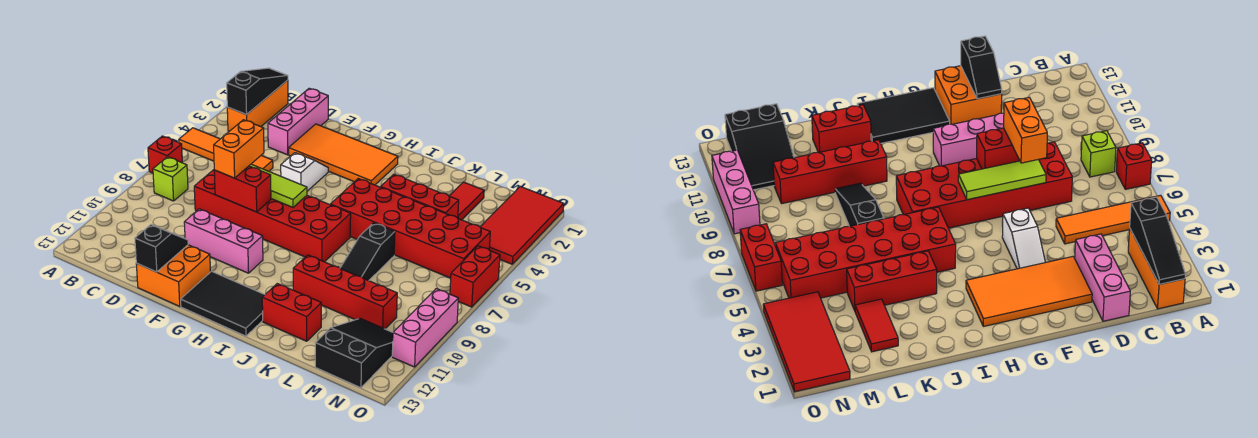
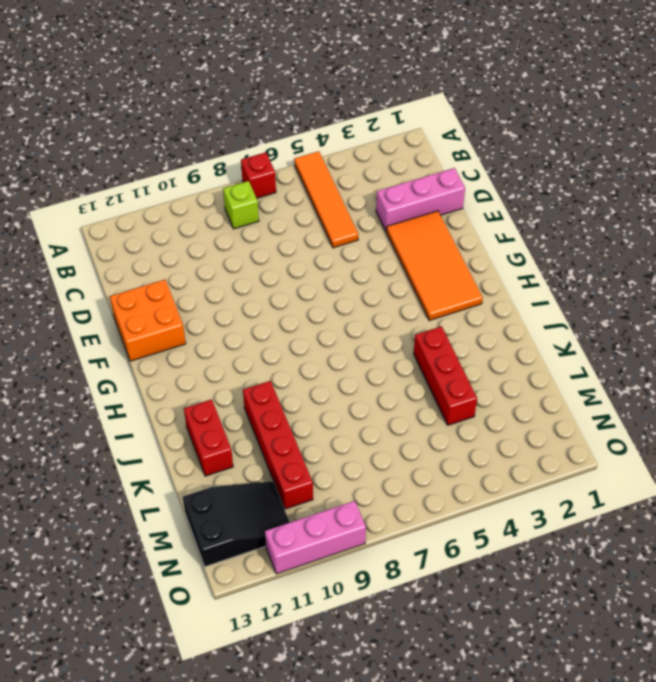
none -> orange 1x3 brick [227,80,288,131]
none -> red 2x6 brick [194,170,351,262]
none -> pink 1x3 brick [184,209,263,273]

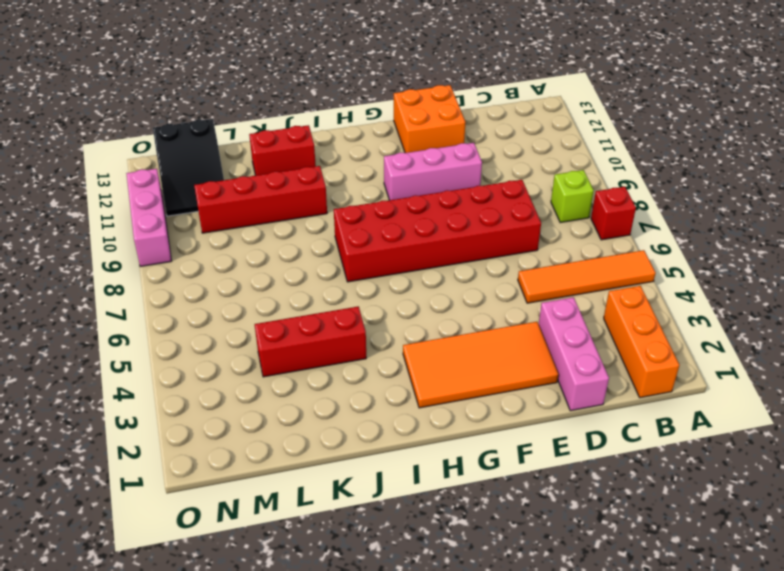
none -> white 1x2 slope [281,153,328,191]
none -> black 2x3 tile [181,271,265,336]
none -> red 2x6 brick [330,179,490,278]

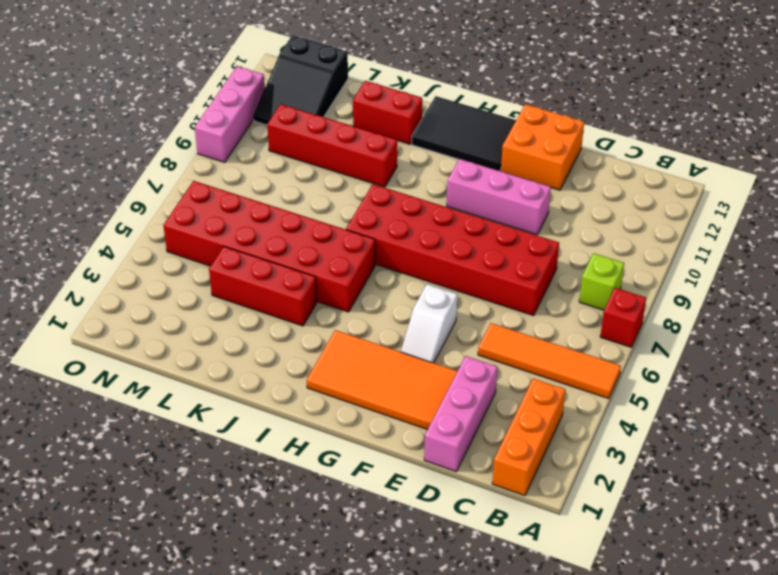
none -> black 1x3 slope [340,223,395,281]
none -> red 1x2 tile [450,182,484,220]
none -> red 2x4 tile [480,187,564,264]

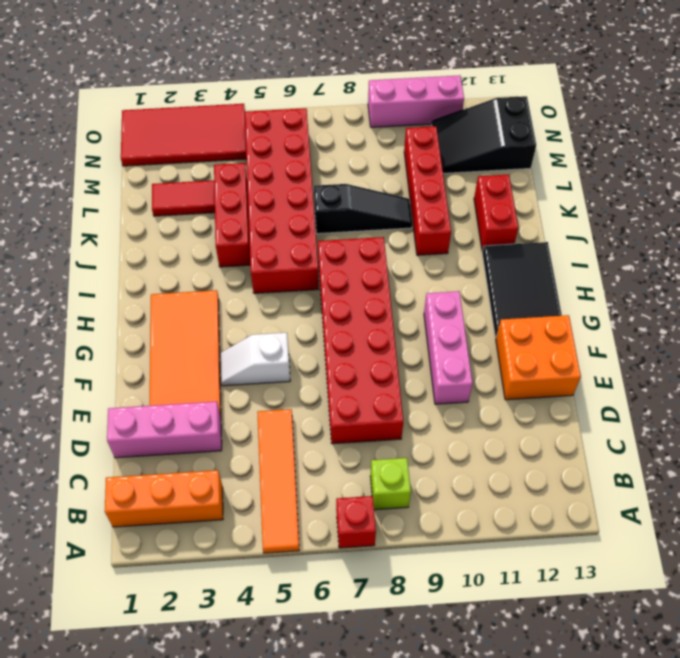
none -> red 1x2 brick [450,246,500,307]
none -> black 1x3 slope [227,68,288,115]
none -> lime 1x3 tile [249,164,307,207]

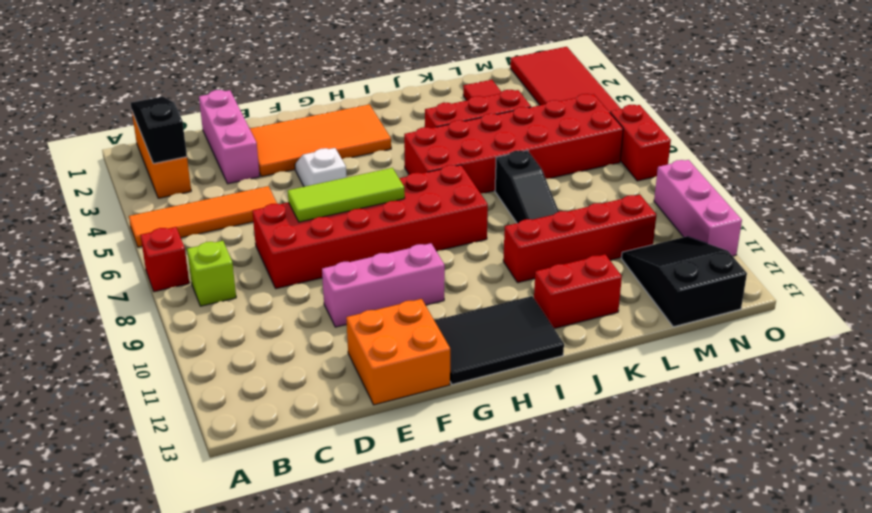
none -> red 1x2 brick [214,166,271,212]
none -> black 1x2 slope [135,225,188,272]
none -> orange 1x2 brick [214,120,264,178]

